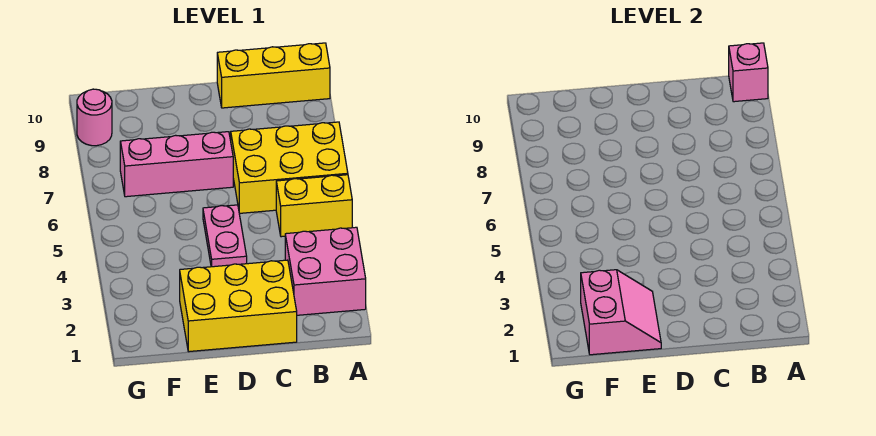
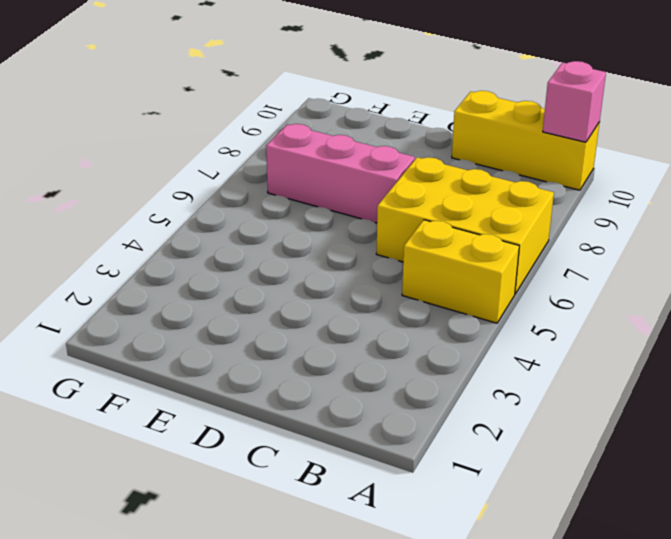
none -> pink 2x2 brick [285,227,366,315]
none -> yellow 2x3 brick [180,260,297,352]

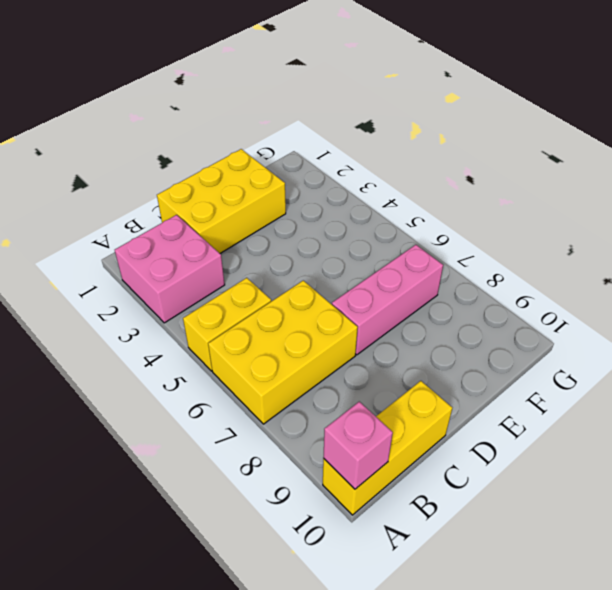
none -> pink 1x2 plate [203,205,247,267]
none -> pink 1x1 round brick [77,89,112,146]

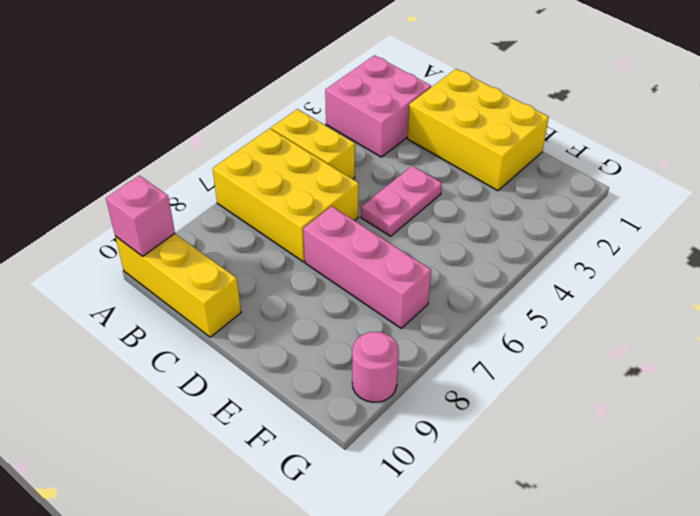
none -> pink 2x2 slope [581,270,661,355]

